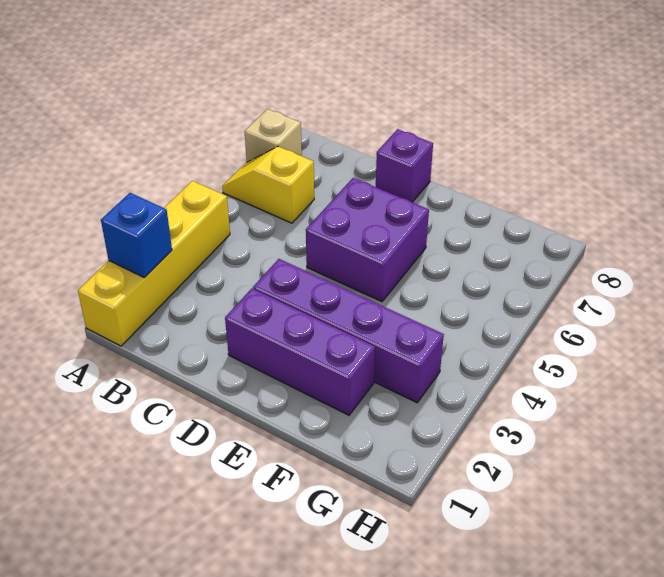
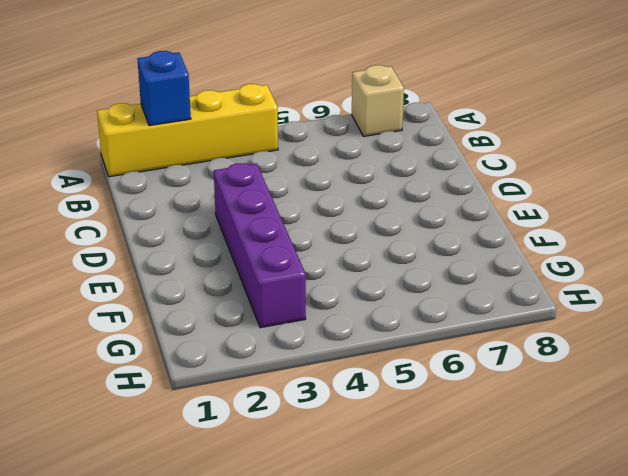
none -> yellow 1x2 slope [222,147,314,223]
none -> purple 1x3 brick [225,288,375,415]

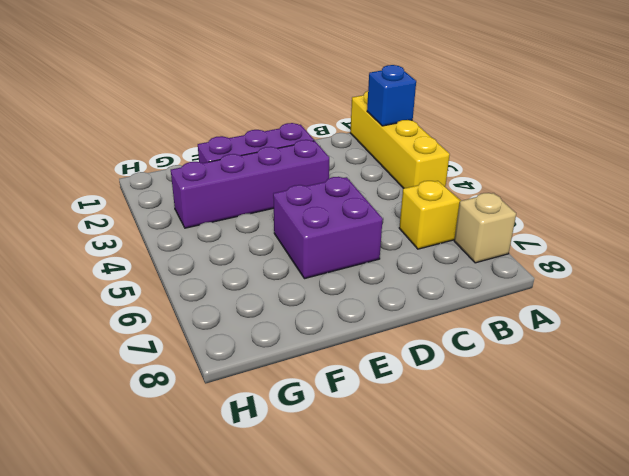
none -> purple 1x1 brick [376,129,433,202]

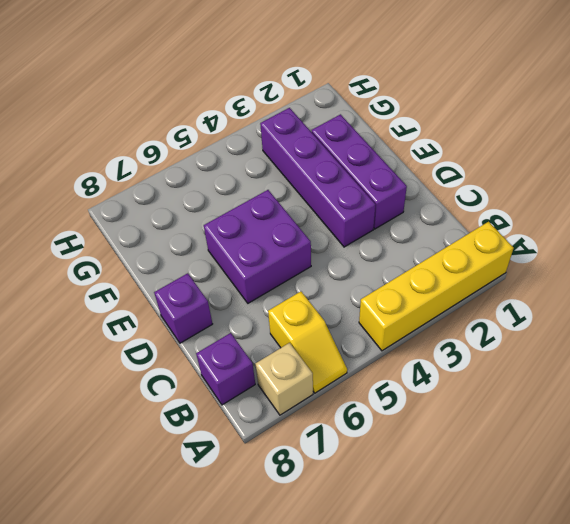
purple 1x1 brick [196,333,255,405] -> none
none -> blue 1x1 brick [101,193,172,278]

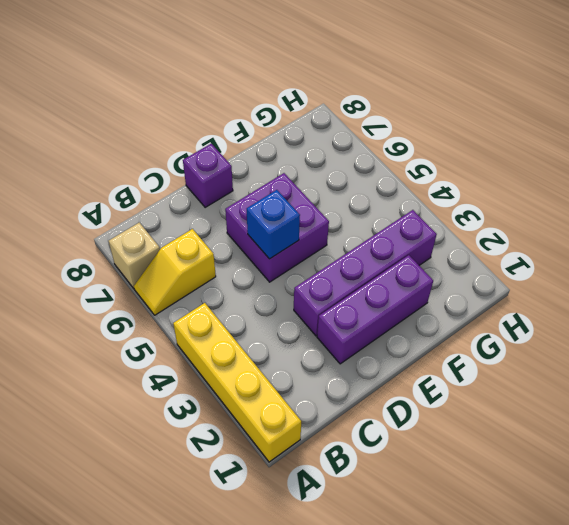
blue 1x1 brick [247,190,300,259] -> blue 1x1 brick moved to [101,193,172,278]

